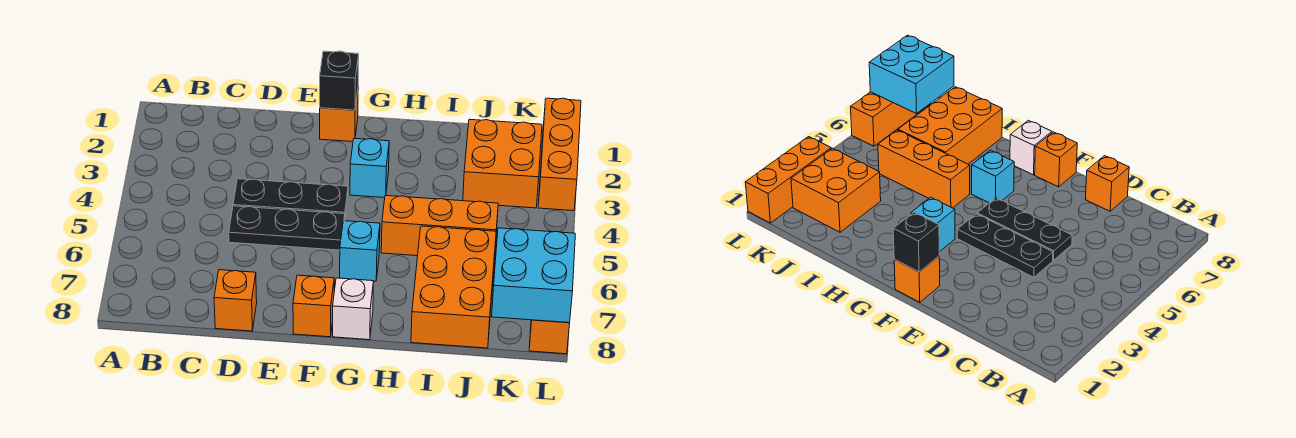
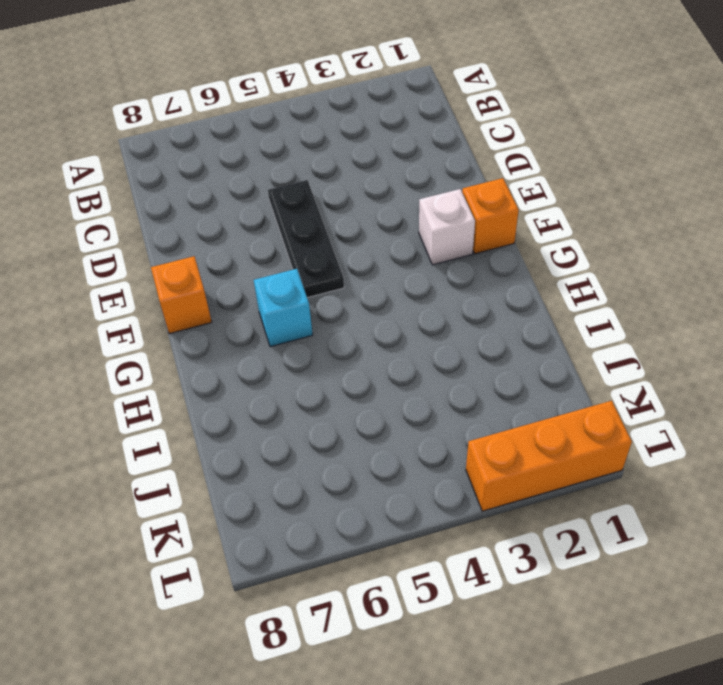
white 1x1 brick [419,189,475,265] -> white 1x1 brick moved to [333,278,374,340]
none -> black 1x3 plate [233,179,348,217]
none -> orange 1x1 brick [214,270,257,331]
none -> cyan 1x1 brick [350,138,389,198]

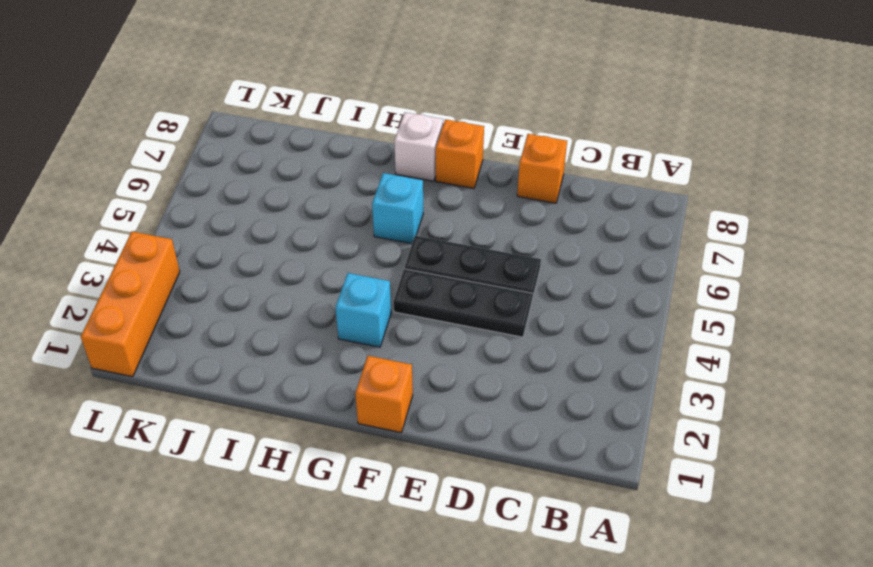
none -> orange 1x3 brick [381,195,498,256]
none -> orange 2x3 brick [411,226,496,348]
none -> orange 2x2 brick [463,119,542,208]

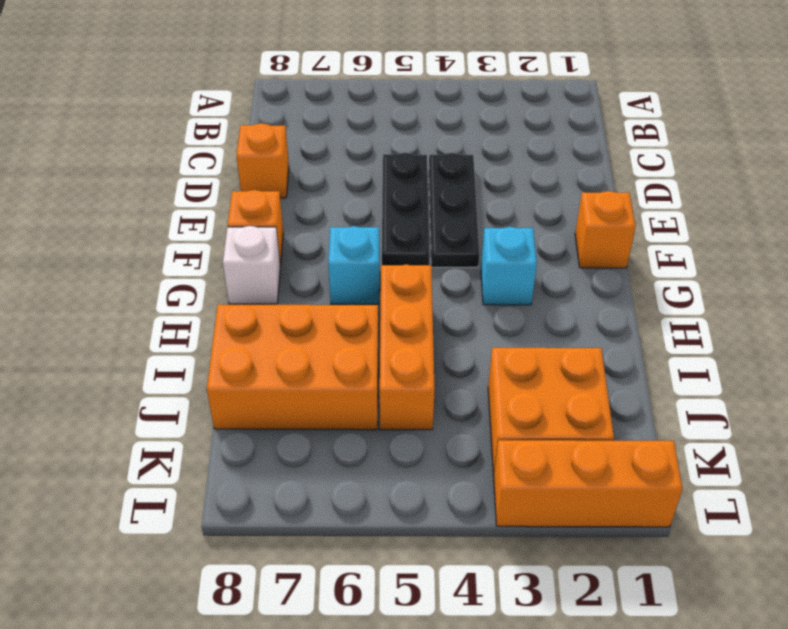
none -> orange 1x3 brick [529,320,570,354]
none -> black 1x1 brick [320,51,359,110]
none -> cyan 2x2 brick [492,228,575,323]

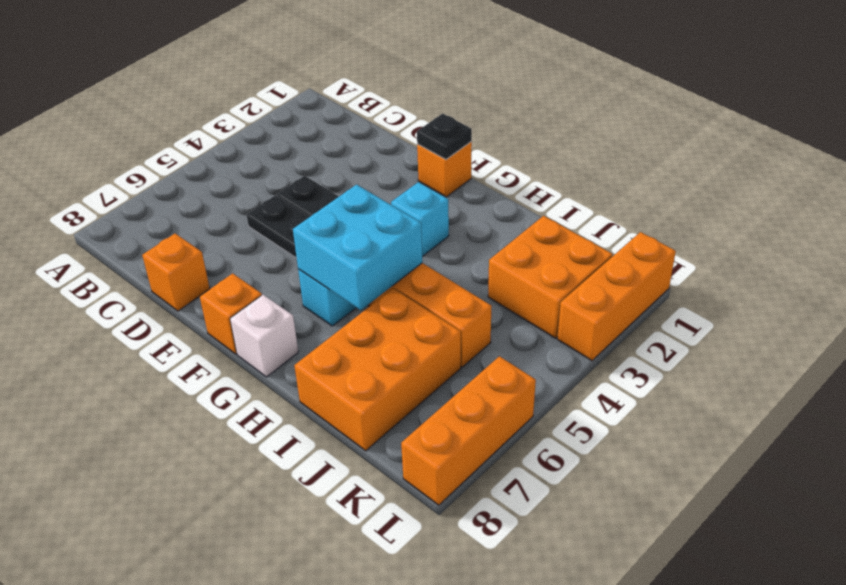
black 1x1 plate [417,114,472,160] -> black 1x1 brick [320,51,359,110]
cyan 2x2 brick [293,185,422,310] -> cyan 2x2 brick moved to [492,228,575,323]

